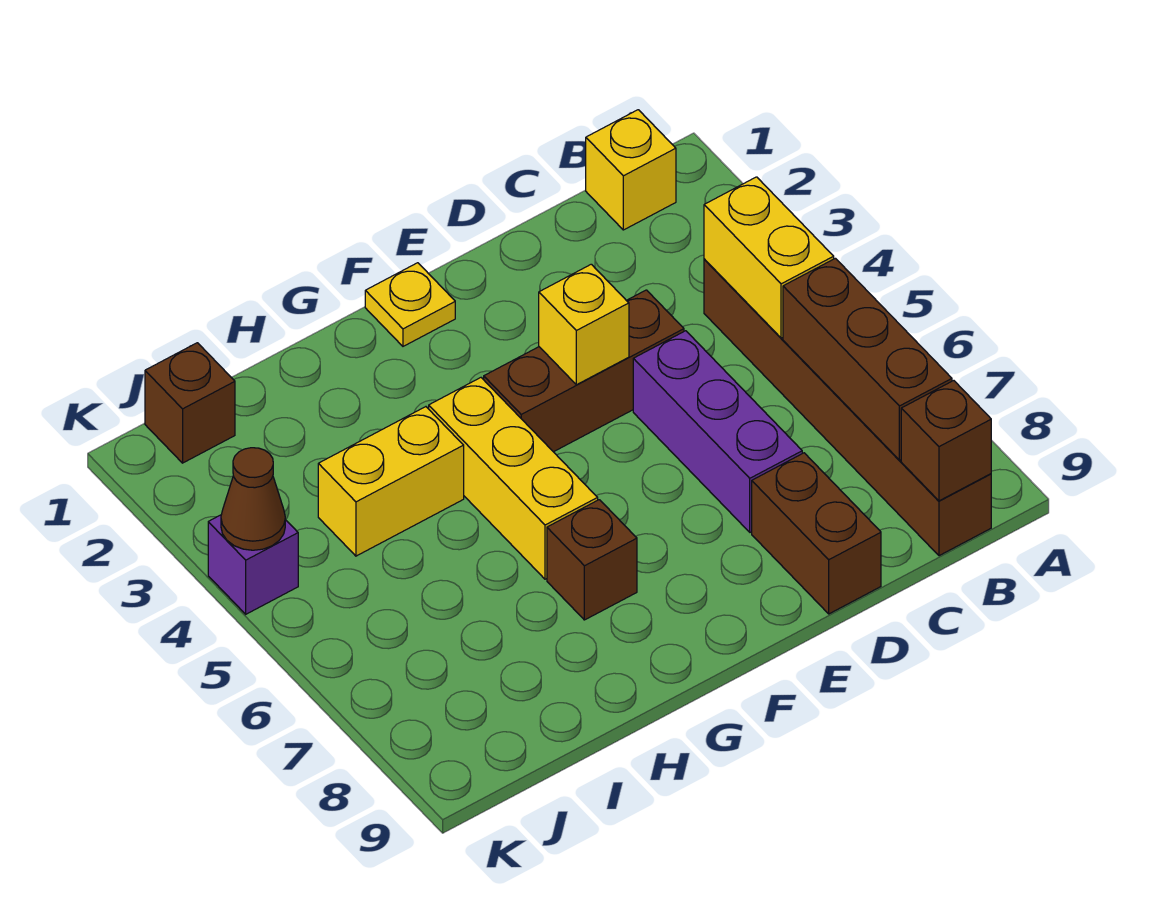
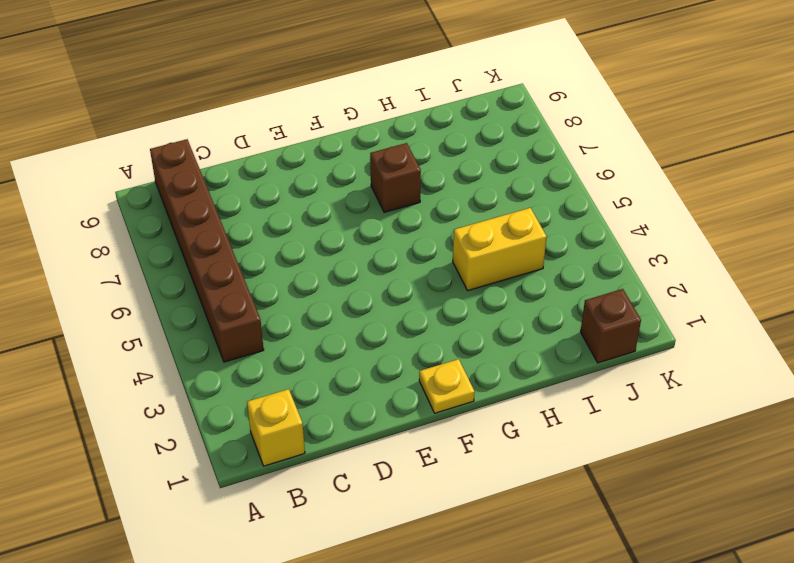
none -> brown 1x3 brick [484,290,684,452]
none -> purple 1x3 brick [633,331,802,532]
none -> brown 1x2 brick [752,453,881,614]

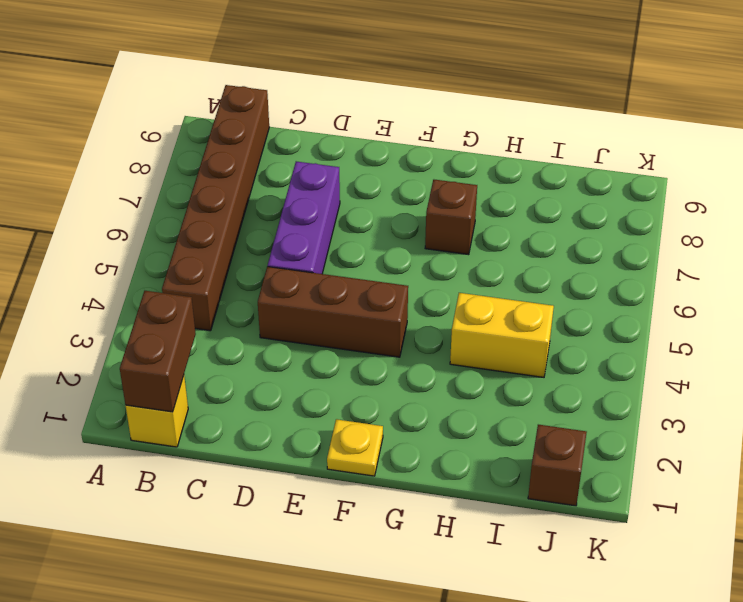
brown 1x2 brick [120,291,196,412] -> brown 1x2 brick moved to [752,453,881,614]
none -> yellow 1x3 brick [429,378,598,579]
none -> purple 1x1 brick [208,515,298,614]
none -> yellow 1x2 brick [704,177,834,338]

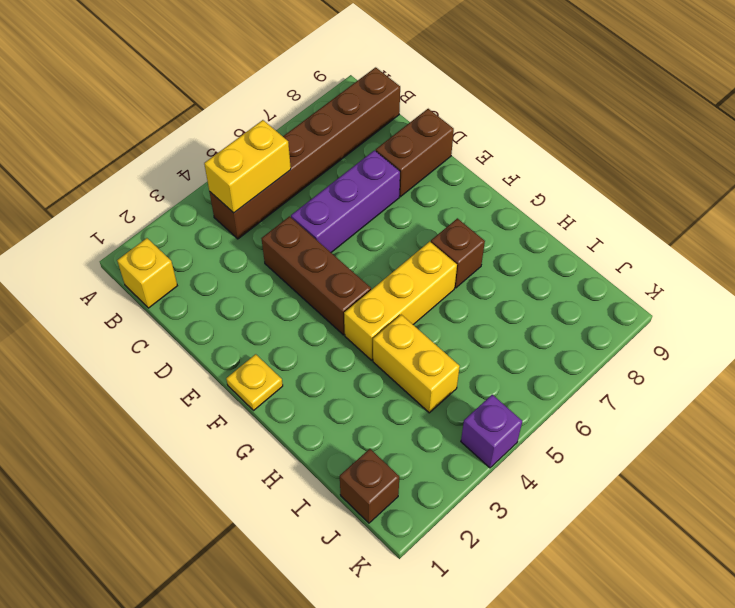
none -> brown 1x3 brick [783,258,952,460]
none -> brown 1x1 brick [901,381,991,501]
none -> yellow 1x1 brick [539,264,629,385]

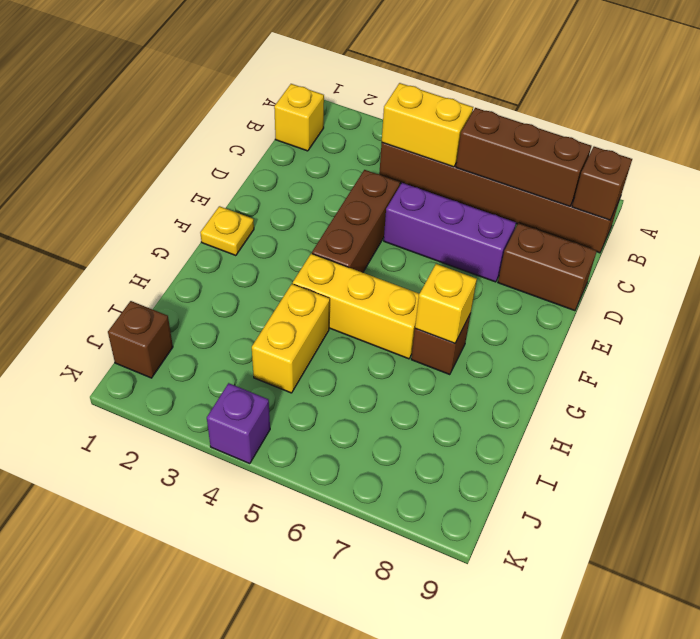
yellow 1x1 brick [415,264,477,343] -> yellow 1x1 brick moved to [539,264,629,385]
none -> brown 1x1 cone [221,448,286,550]

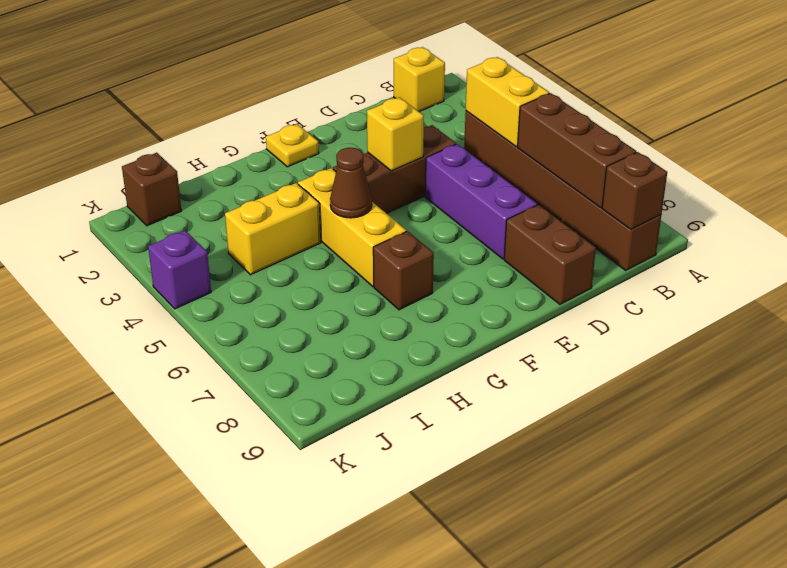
brown 1x1 cone [330,148,372,218] -> brown 1x1 cone moved to [221,448,286,550]

